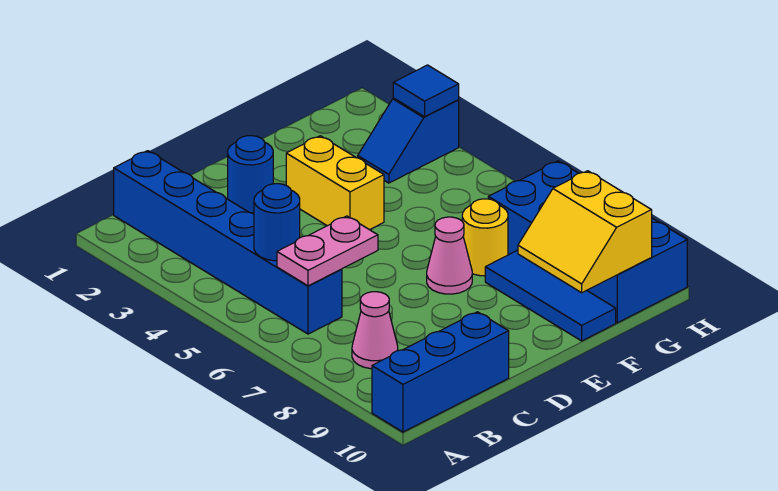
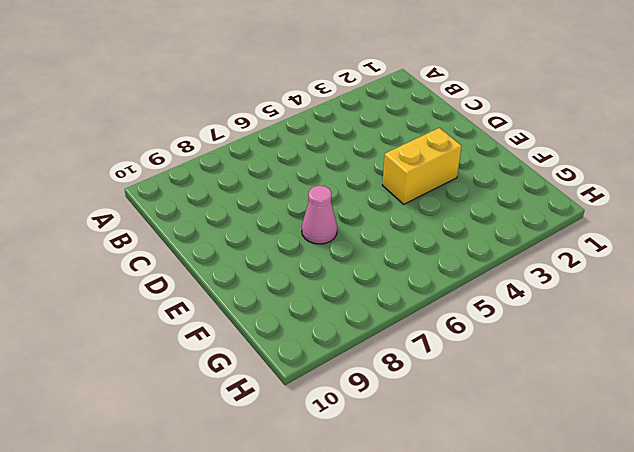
none -> blue 1x3 brick [372,312,509,432]
none -> blue 1x6 brick [114,151,342,334]
none -> pink 1x1 cone [352,292,398,369]

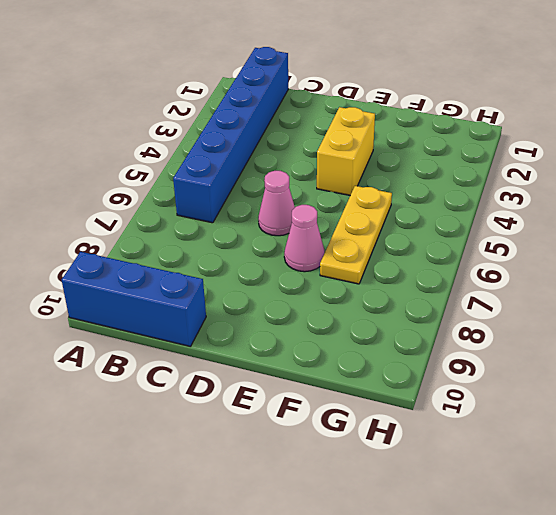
pink 1x1 cone [258,171,295,236] -> pink 1x1 cone moved to [352,292,398,369]
yellow 1x3 plate [320,186,392,284] -> yellow 1x1 round brick [462,199,508,276]
none -> blue 1x1 round brick [228,136,273,213]
none -> blue 1x3 tile [485,250,616,341]
none -> blue 1x2 slope [358,98,459,183]

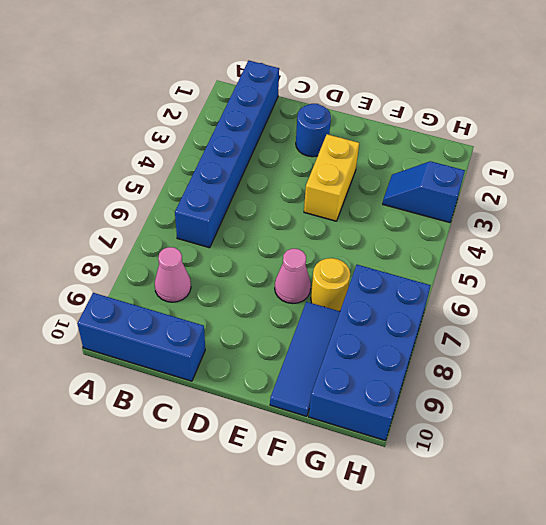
none -> blue 1x1 round brick [254,184,300,261]
none -> pink 1x2 plate [277,216,378,286]
none -> yellow 2x2 slope [518,171,652,293]

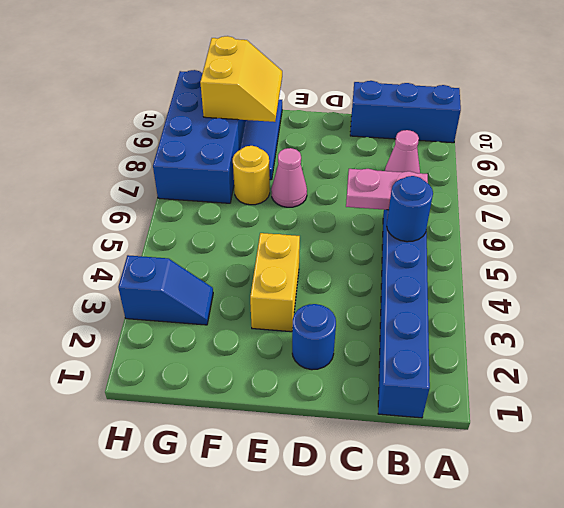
none -> blue 1x1 tile [393,65,459,117]

